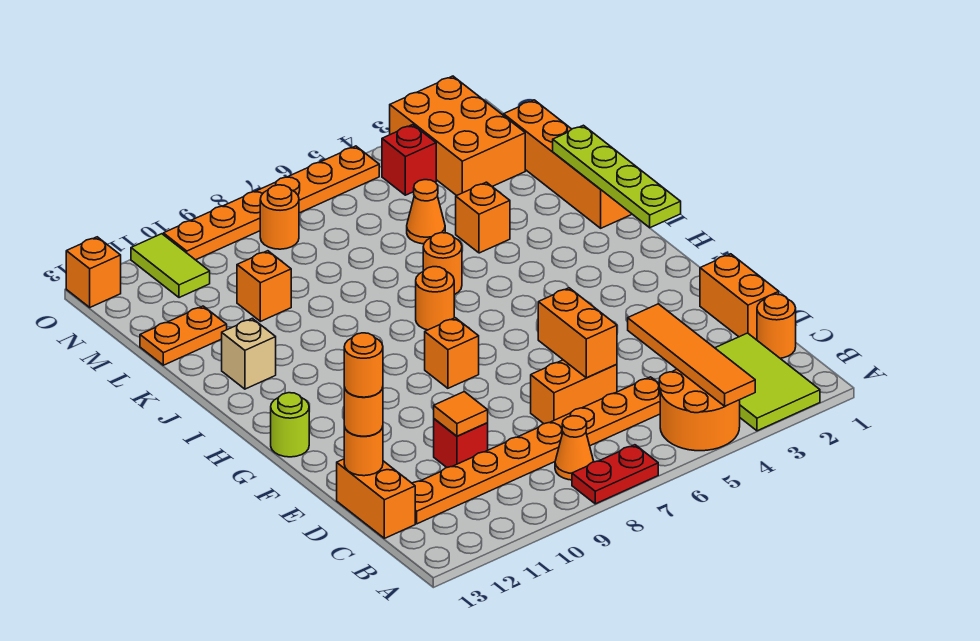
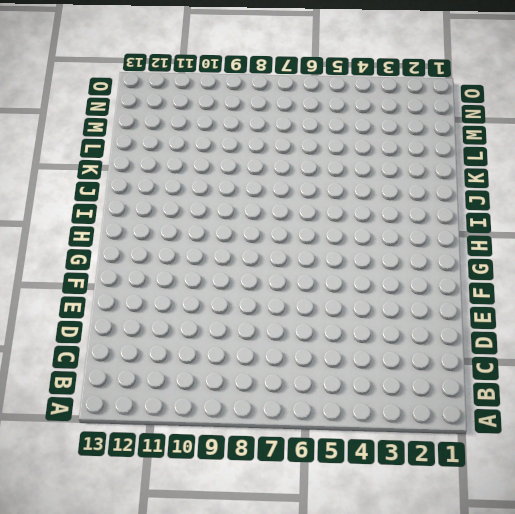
none -> lime 2x3 tile [715,333,820,431]
none -> orange 2x2 round brick [659,369,740,451]
none -> red 1x2 plate [572,445,658,504]
none -> orange 1x1 cone [555,416,594,480]

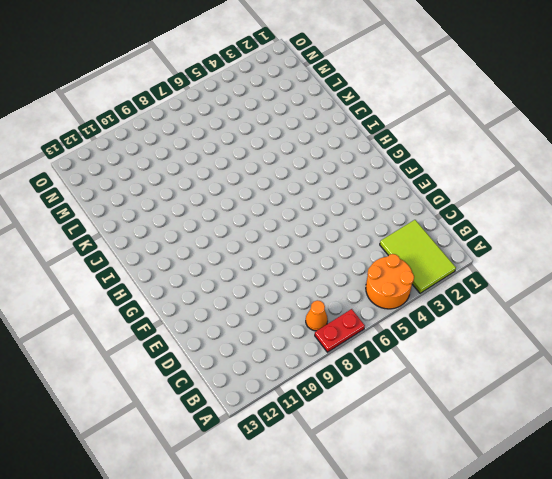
none -> orange 1x1 round brick [757,294,796,358]
none -> orange 1x8 plate [412,377,660,524]
none -> orange 1x2 brick [337,459,415,538]
none -> orange 1x2 brick [700,254,779,340]

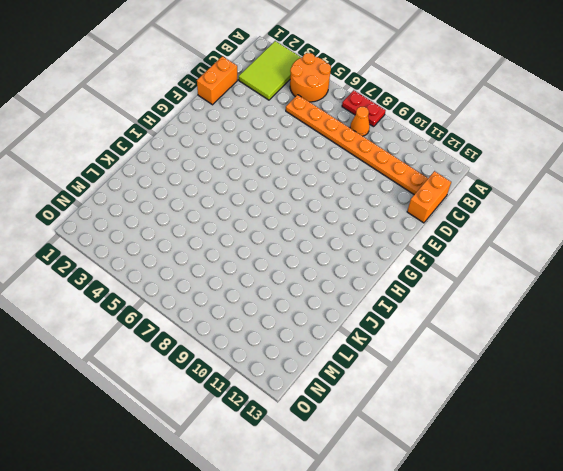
none -> orange 1x1 round brick [757,294,796,358]
none -> orange 1x2 brick [531,360,617,424]
none -> red 1x1 brick [434,419,488,467]
none -> orange 1x1 brick [425,318,479,388]

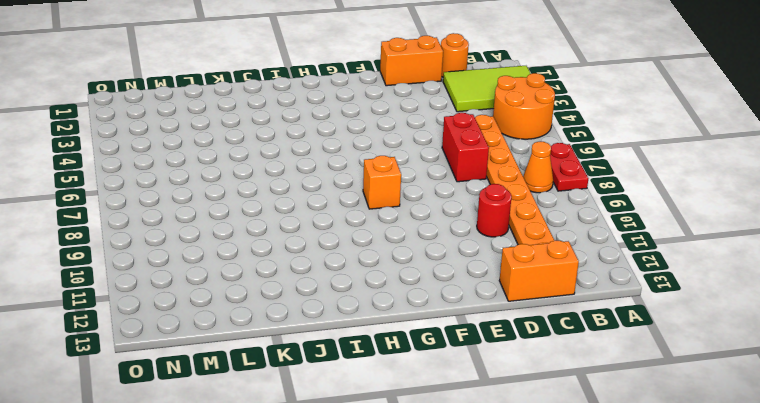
red 1x2 brick [442,113,489,182] -> orange 1x2 brick [531,360,617,424]
red 1x1 round brick [477,184,511,237] -> red 1x1 brick [434,419,488,467]
none -> lime 1x1 round brick [271,393,309,457]
none -> orange 1x1 round brick [416,267,454,330]
none -> orange 1x4 brick [504,100,631,228]
none -> orange 1x1 round brick [423,233,462,295]

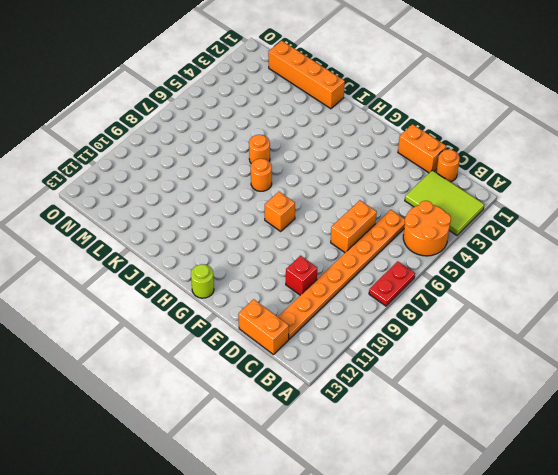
none -> orange 1x1 cone [555,416,594,480]
none -> tan 1x1 brick [222,318,276,389]
none -> orange 1x1 brick [456,182,510,253]
none -> orange 1x1 cone [407,180,445,244]

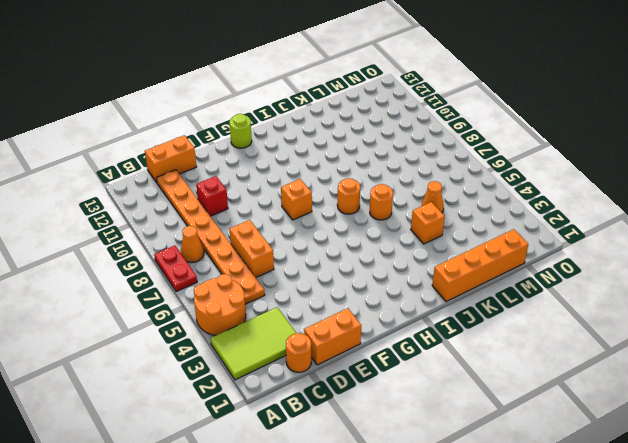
none -> tan 1x1 brick [222,318,276,389]
none -> orange 1x1 brick [237,251,291,321]
none -> orange 1x2 plate [140,306,227,365]
none -> orange 2x3 brick [390,76,525,196]

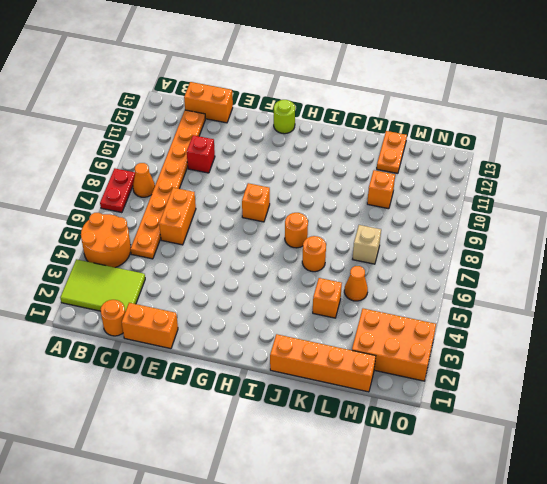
tan 1x1 brick [353,225,381,264] -> tan 1x1 brick moved to [222,318,276,389]
none -> red 1x1 brick [382,125,436,195]
none -> orange 1x1 round brick [260,185,299,249]
none -> lime 1x2 tile [131,234,210,298]
none -> orange 1x6 plate [163,146,379,260]

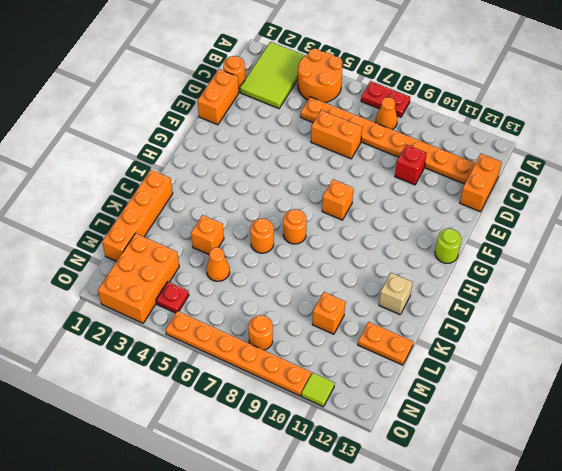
red 1x1 plate [156,282,189,313] -> red 1x1 brick [382,125,436,195]
lime 1x1 tile [301,373,335,407] -> lime 1x2 tile [131,234,210,298]
none -> orange 1x1 brick [66,237,121,307]
none -> orange 1x4 tile [628,304,755,406]
none -> orange 1x2 brick [538,288,617,378]
none -> orange 1x1 tile [434,392,488,436]

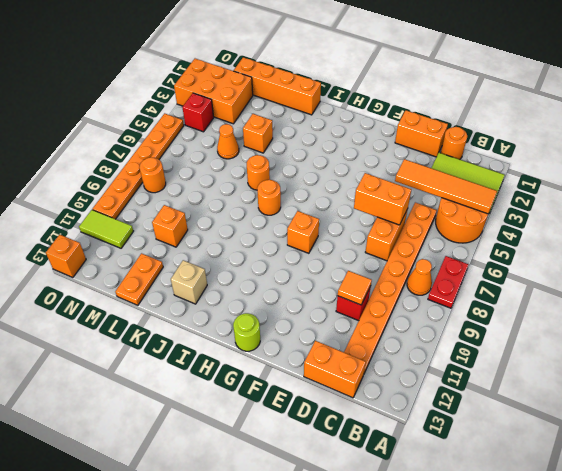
none -> orange 1x1 round brick [344,427,383,476]
none -> lime 1x4 plate [553,125,681,228]
none -> orange 1x1 round brick [344,387,383,436]
none -> orange 1x1 round brick [344,333,383,397]

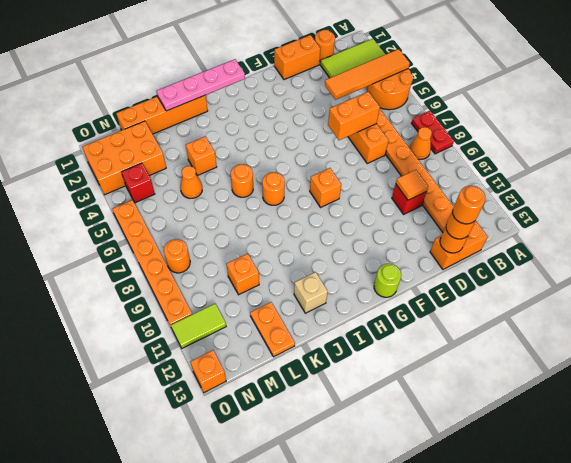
pink 1x4 plate [156,59,245,111] -> lime 1x4 plate [553,125,681,228]

